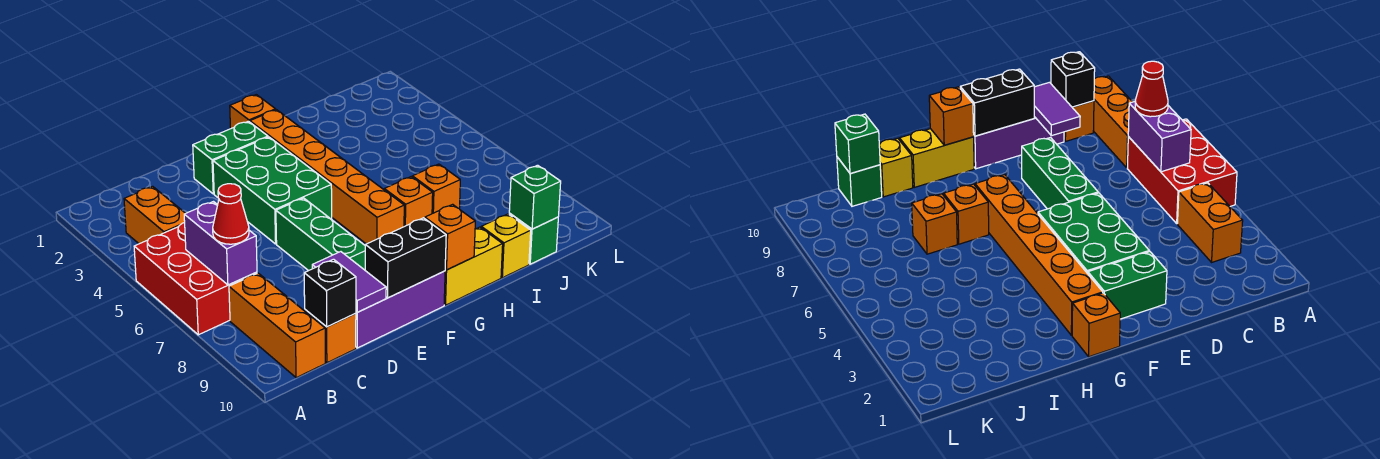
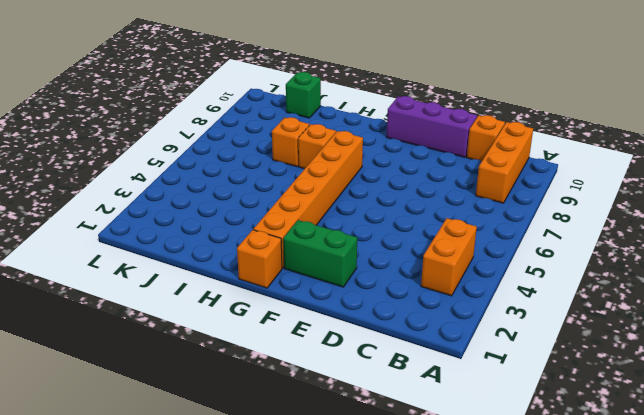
none -> red 2x3 brick [134,223,257,335]
none -> green 2x3 brick [213,137,332,244]
none -> green 1x3 brick [276,198,365,271]

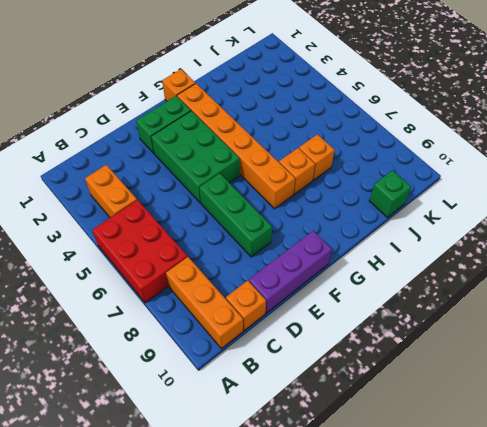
none -> yellow 1x2 brick [444,227,503,305]
none -> yellow 1x1 brick [481,214,531,278]
none -> purple 1x2 brick [184,202,257,285]

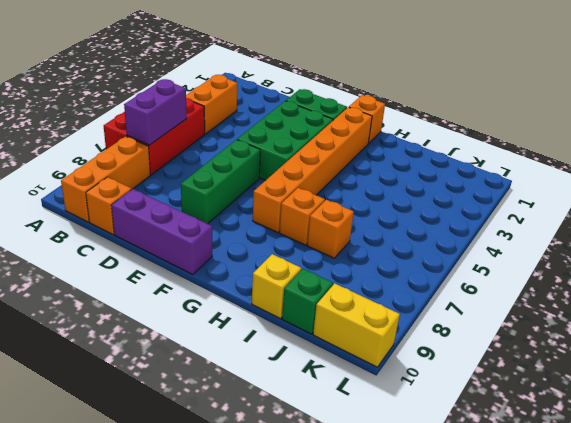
yellow 1x2 brick [313,283,400,367] -> yellow 1x2 brick moved to [444,227,503,305]
none -> black 1x1 brick [304,259,356,327]
none -> purple 1x2 tile [312,252,386,312]
none -> black 1x2 brick [365,218,446,298]

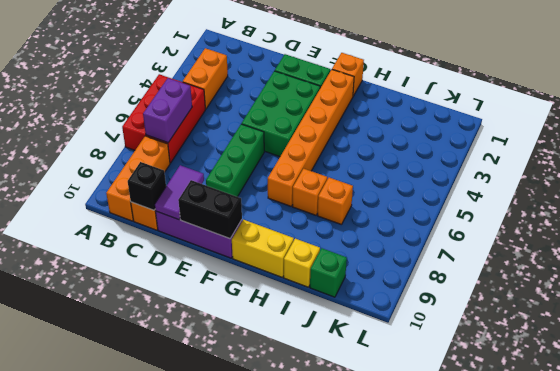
none -> orange 1x1 brick [425,204,475,270]
none -> green 1x1 brick [509,165,561,229]
none -> red 1x1 cone [213,184,249,244]

